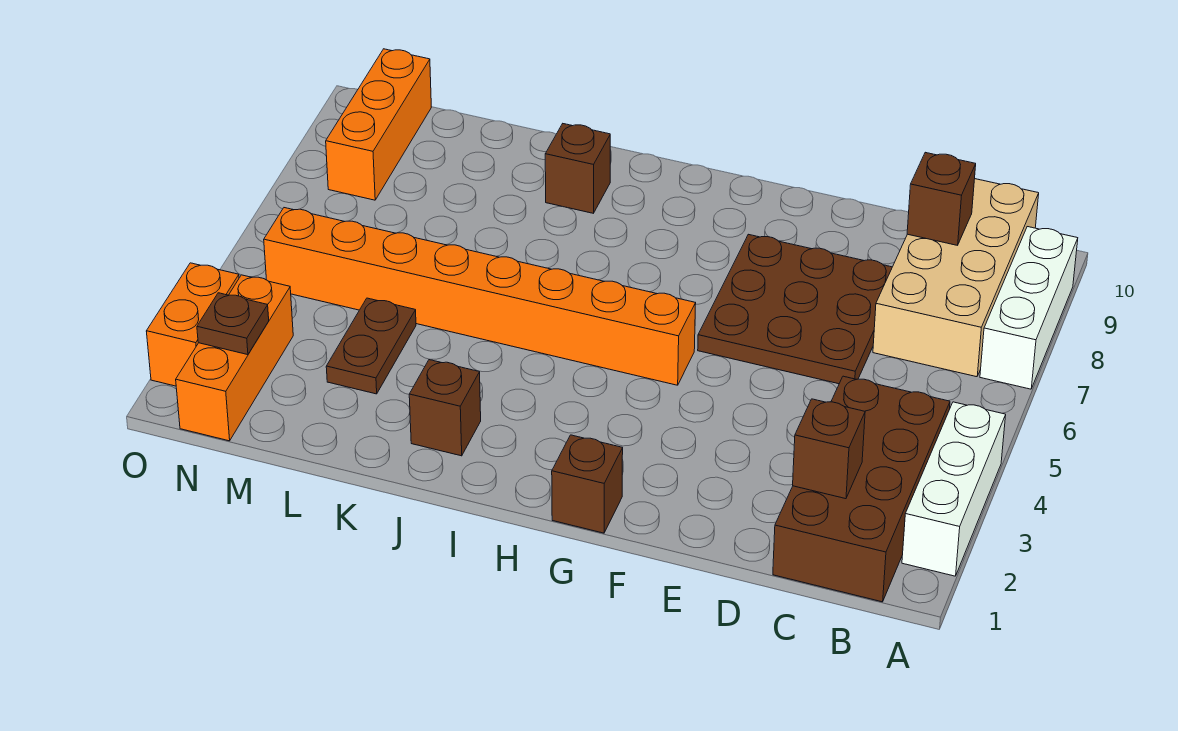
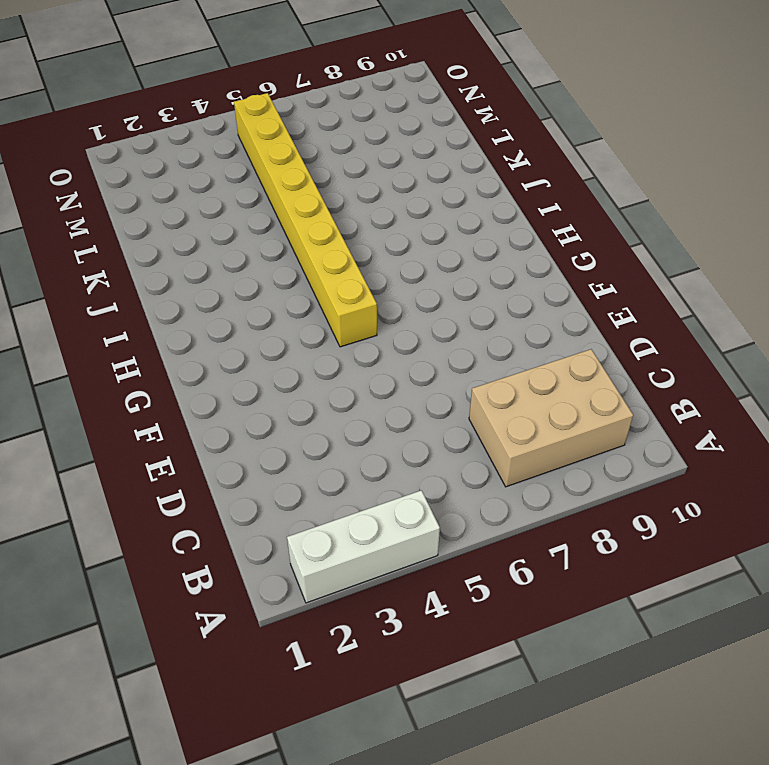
tan 2x3 brick [469,349,633,487] -> tan 2x4 brick [873,179,1039,377]
yellow 1x8 brick [234,93,377,347] -> orange 1x8 brick [264,208,696,385]
none -> white 1x3 brick [980,227,1078,389]
none -> brown 2x4 brick [773,376,950,602]
none -> brown 3x3 plate [698,234,892,384]

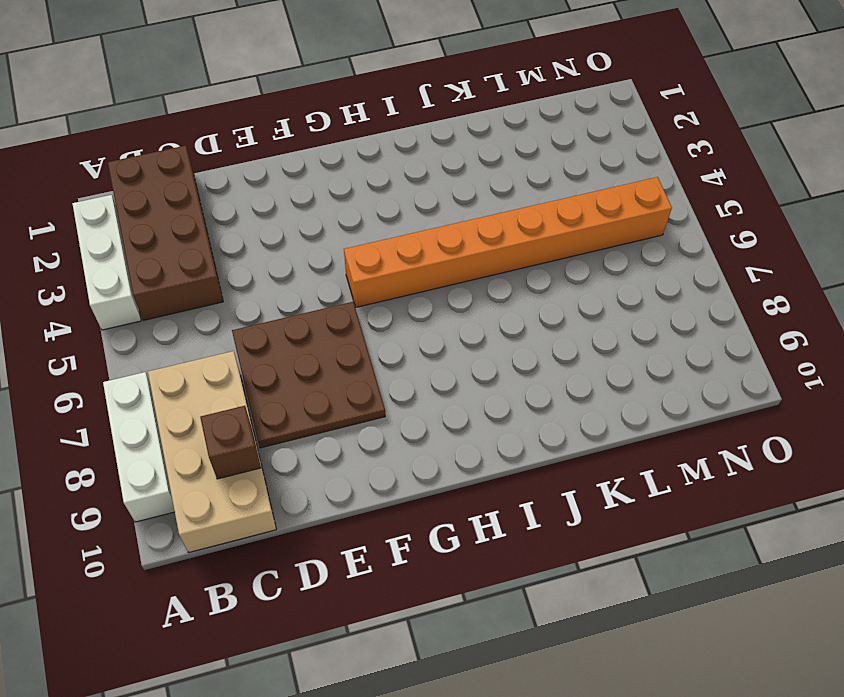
none -> brown 1x1 brick [552,435,623,533]
none -> brown 1x1 brick [409,360,481,456]
none -> brown 1x1 brick [545,124,610,213]

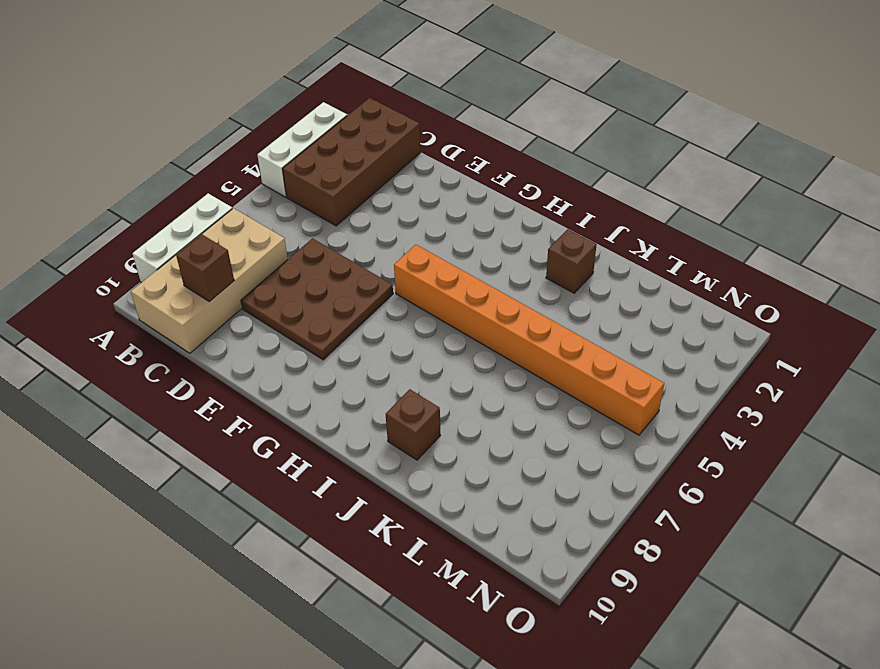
none -> brown 1x1 brick [552,435,623,533]
none -> brown 1x2 plate [326,298,416,394]
none -> orange 1x3 brick [176,275,293,441]

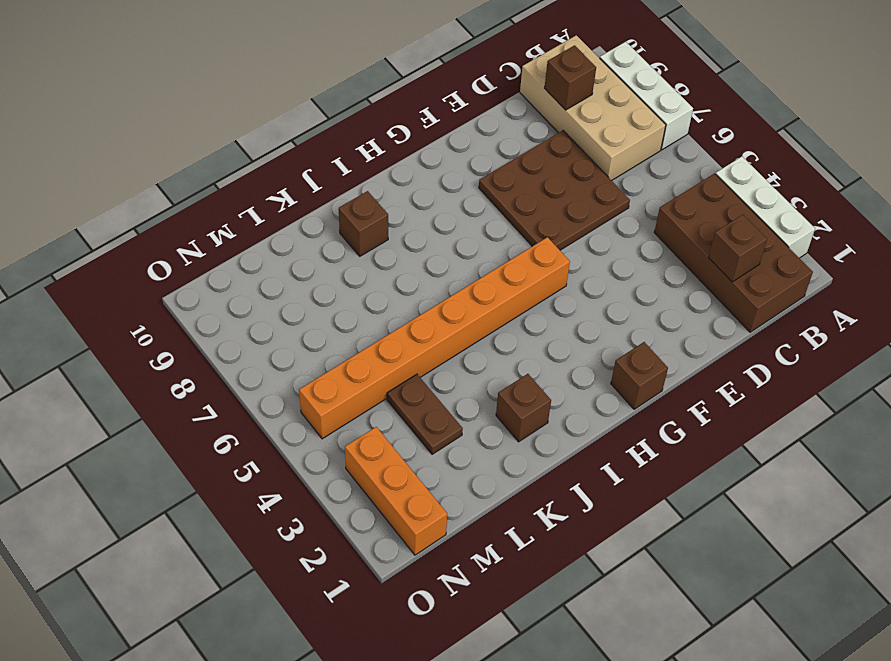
none -> orange 1x3 brick [326,49,431,200]
none -> orange 1x2 brick [146,263,239,386]
none -> brown 1x1 plate [197,293,269,355]

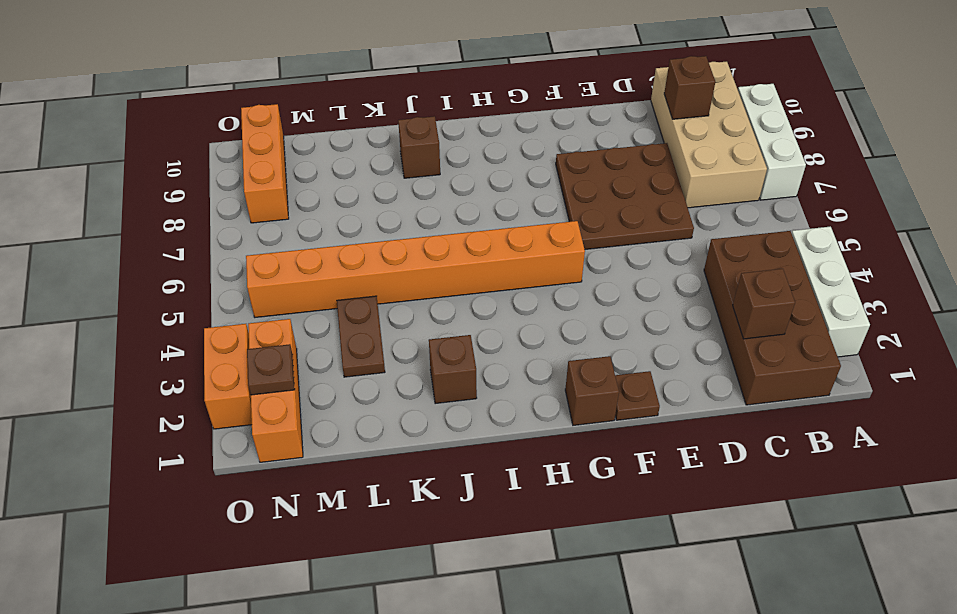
brown 1x1 plate [615,371,660,420] -> none

